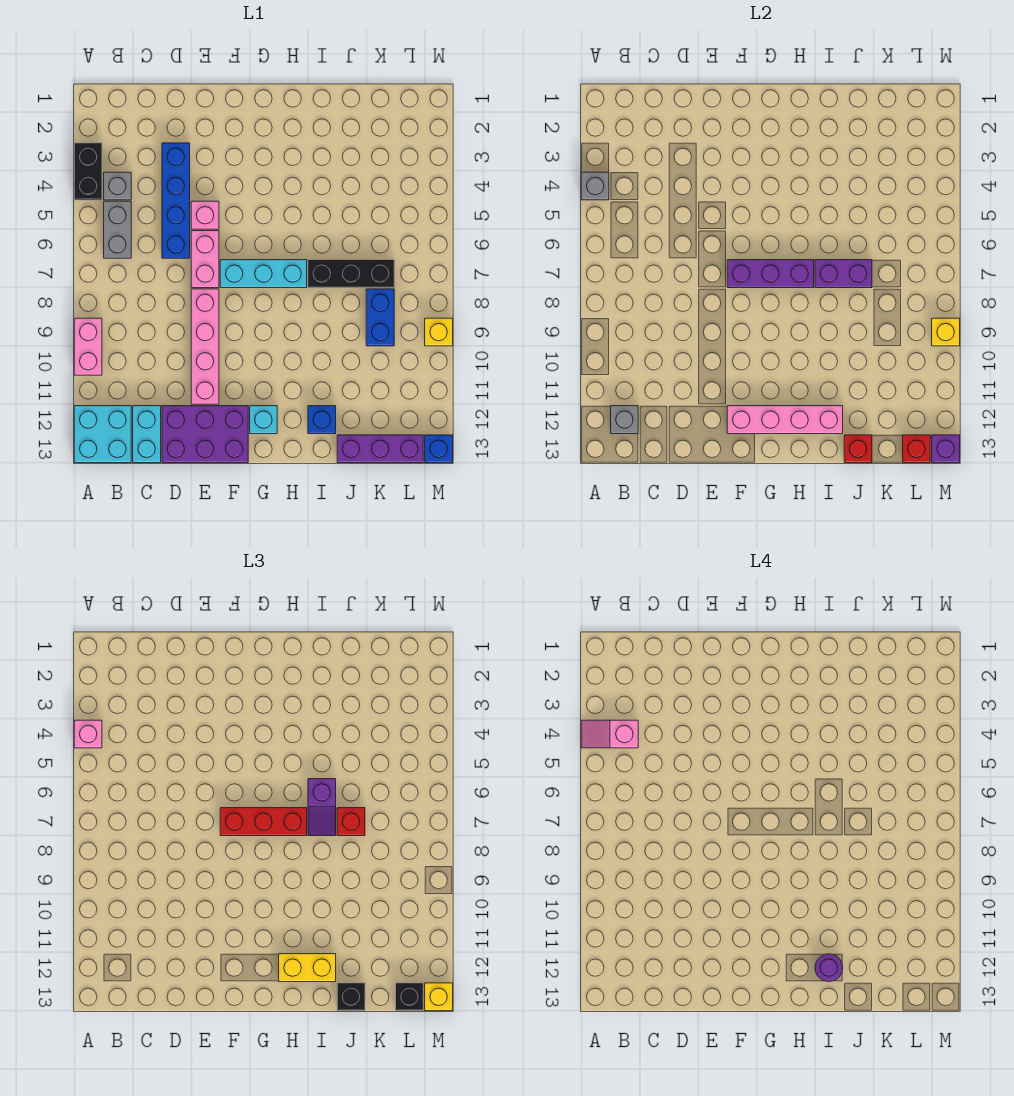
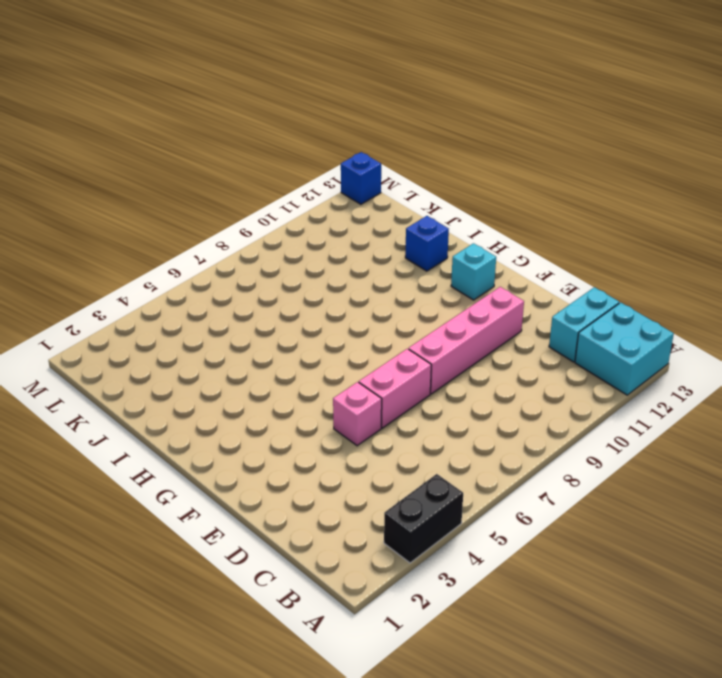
none -> pink 1x2 brick [74,318,102,375]
none -> grey 1x1 brick [104,172,131,200]
none -> grey 1x2 brick [104,201,131,258]
none -> blue 1x4 brick [162,143,190,258]

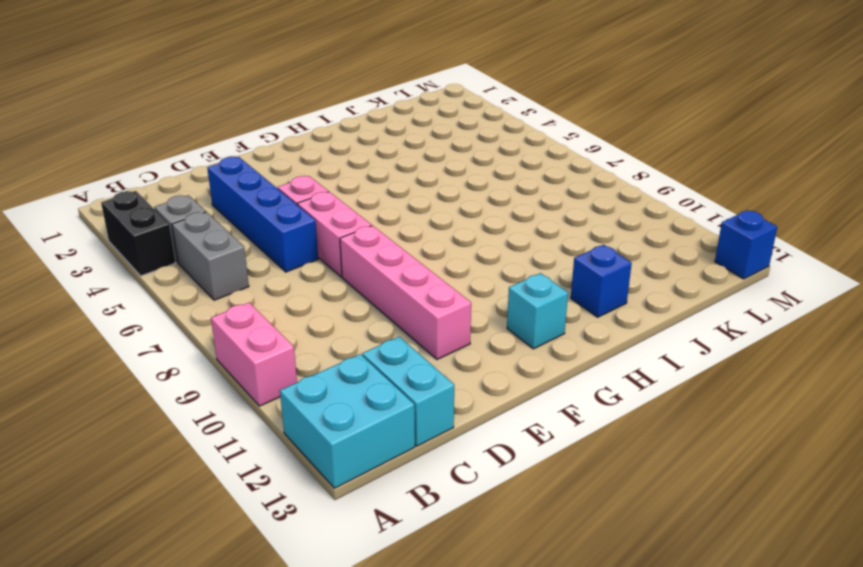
none -> purple 2x3 brick [162,406,248,463]
none -> cyan 1x3 brick [220,260,307,288]
none -> black 1x3 brick [308,260,394,288]
none -> purple 1x3 brick [337,435,423,463]

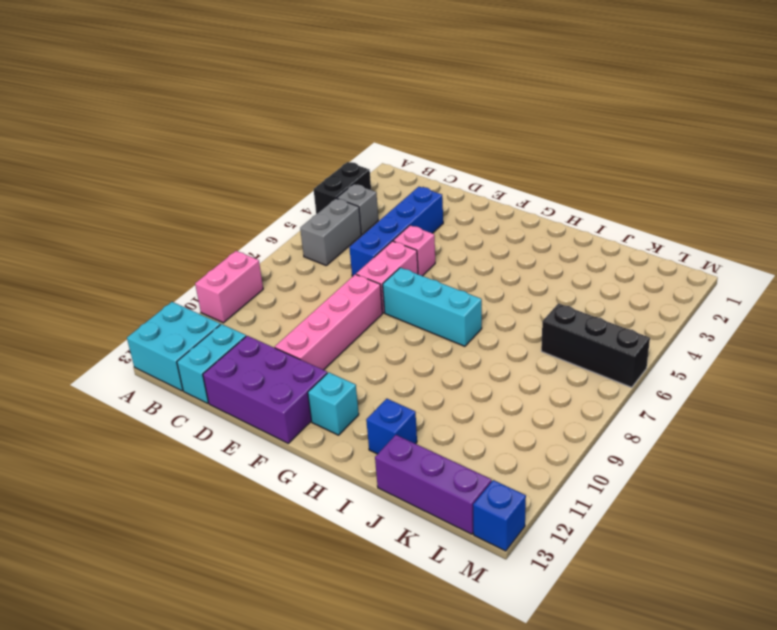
black 1x3 brick [541,303,650,388] -> black 1x3 brick moved to [308,260,394,288]
none -> blue 1x2 brick [366,289,394,346]
none -> yellow 1x1 brick [425,318,453,346]
none -> grey 1x1 brick [581,172,609,200]
none -> grey 1x1 brick [611,406,638,434]

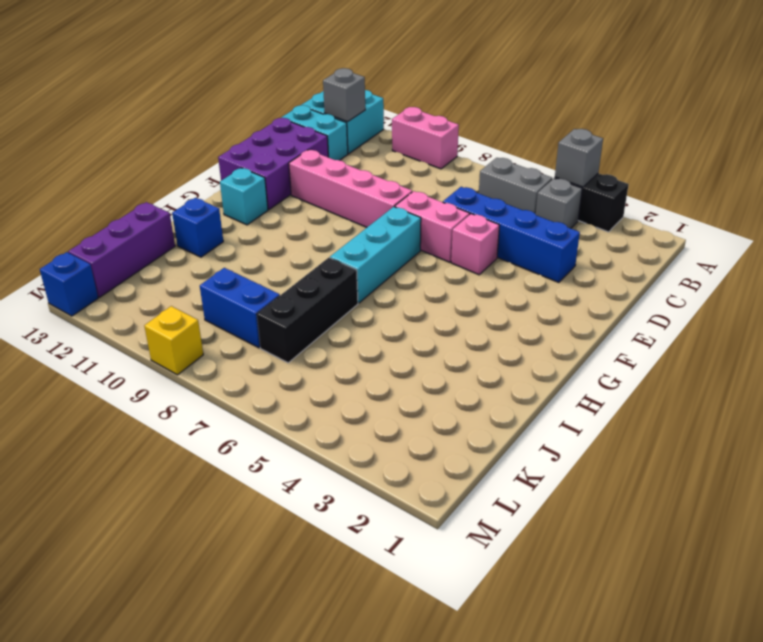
none -> purple 1x3 brick [727,260,814,288]
none -> pink 1x4 brick [727,406,843,434]
none -> purple 1x2 brick [815,260,872,288]
none -> red 1x1 brick [844,435,872,463]

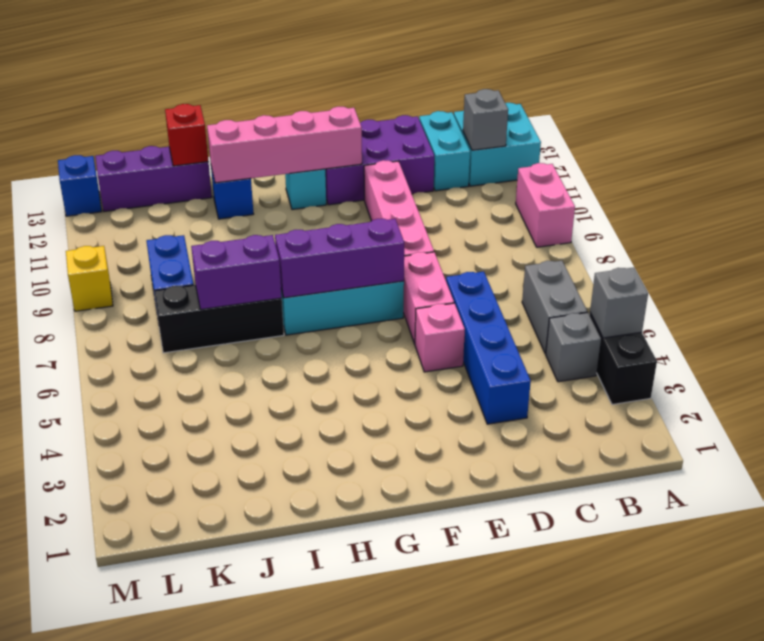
none -> red 1x1 brick [903,435,930,463]
none -> yellow 1x1 brick [932,318,960,346]
none -> purple 1x1 brick [932,435,960,463]
none -> pink 1x1 brick [74,720,102,748]

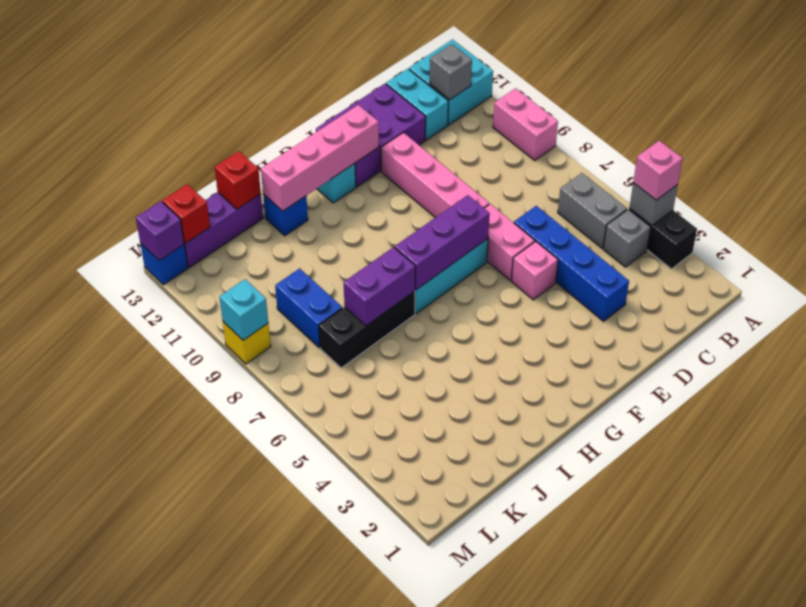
cyan 1x1 brick [220,279,268,340] -> yellow 1x1 brick [932,318,960,346]
none -> red 1x3 brick [220,808,307,836]
none -> yellow 1x2 brick [279,954,336,982]
none -> purple 1x2 slope [308,779,336,836]
none -> red 1x1 brick [337,808,365,836]

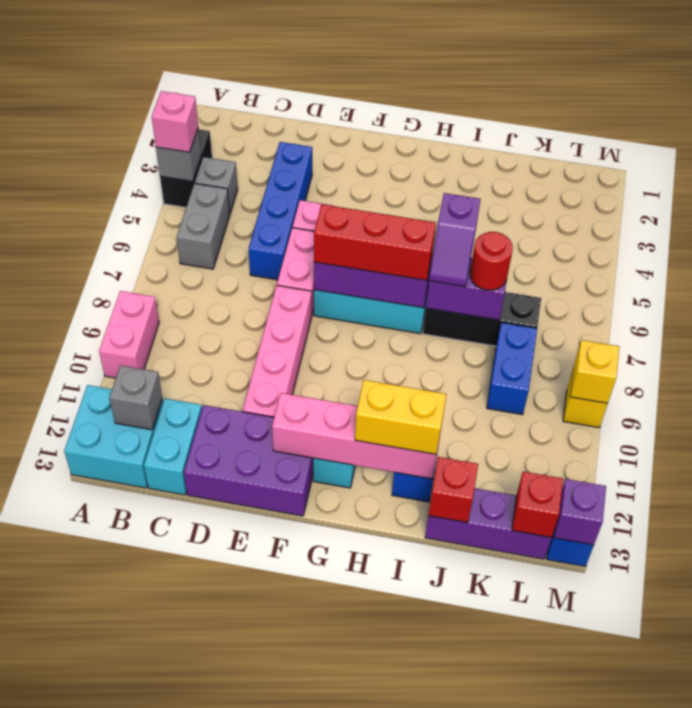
red 1x1 round brick [470,232,513,290] -> red 1x1 brick [337,808,365,836]
none -> black 1x1 brick [337,983,365,1011]
none -> black 1x1 brick [396,983,423,1011]
none -> yellow 1x1 brick [425,983,453,1011]
none -> pink 1x2 slope [581,720,638,748]

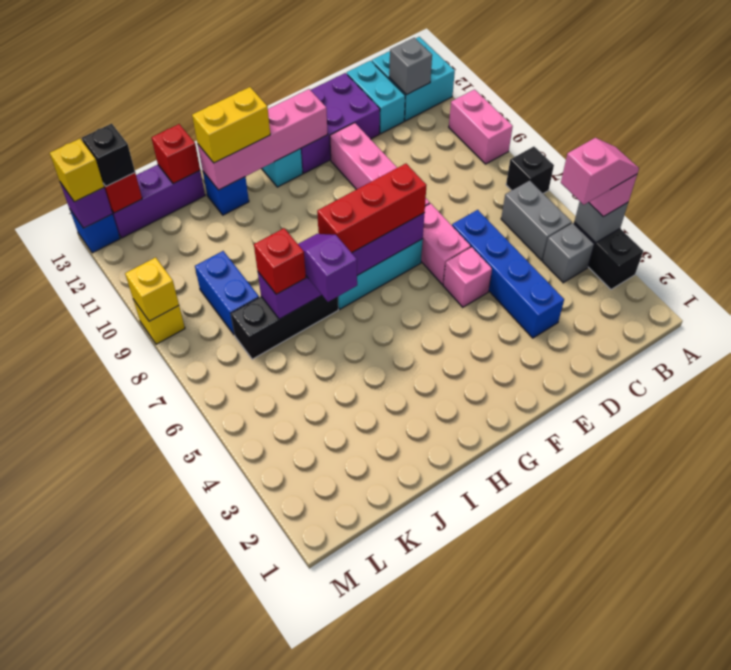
black 1x1 brick [506,147,554,193] -> black 1x1 brick moved to [337,983,365,1011]
none -> purple 1x1 round brick [815,954,843,982]

